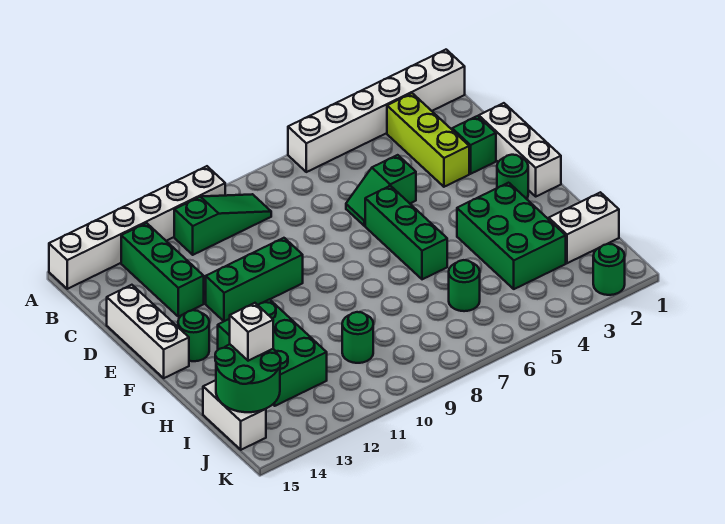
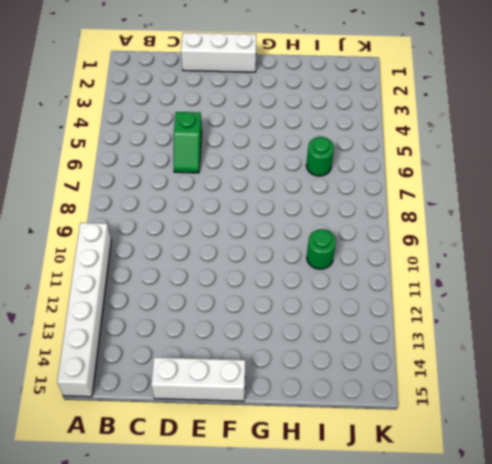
none -> white 1x6 brick [288,50,465,172]
none -> lime 1x3 brick [387,93,469,187]
none -> green 1x3 slope [174,194,271,255]

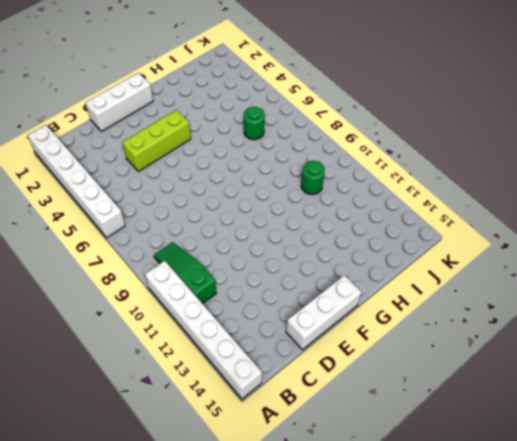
lime 1x3 brick [122,110,191,172] -> lime 1x3 brick moved to [387,93,469,187]
none -> green 1x3 brick [121,223,204,317]
none -> green 1x1 brick [452,116,496,174]
none -> green 1x2 slope [346,155,416,226]

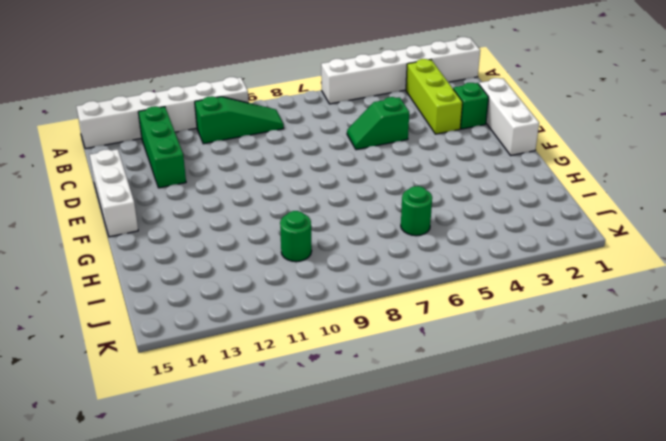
none -> green 1x3 brick [365,186,447,279]
none -> green 1x3 brick [206,238,303,321]
none -> green 1x1 round brick [497,155,528,199]

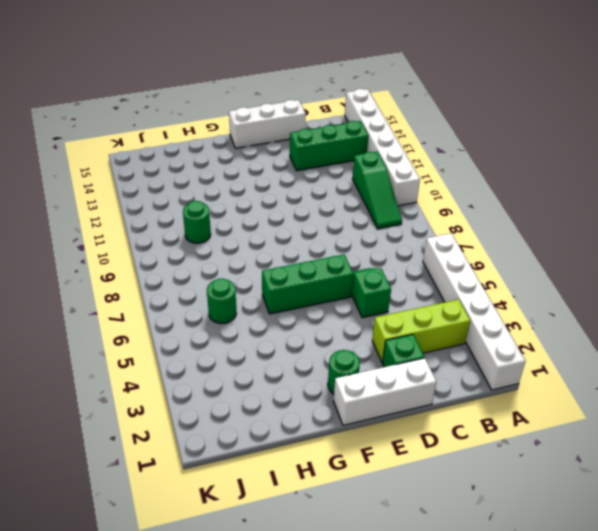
none -> green 1x3 brick [206,238,303,321]
none -> green 1x1 round brick [178,310,209,361]
none -> green 2x3 brick [457,183,566,289]

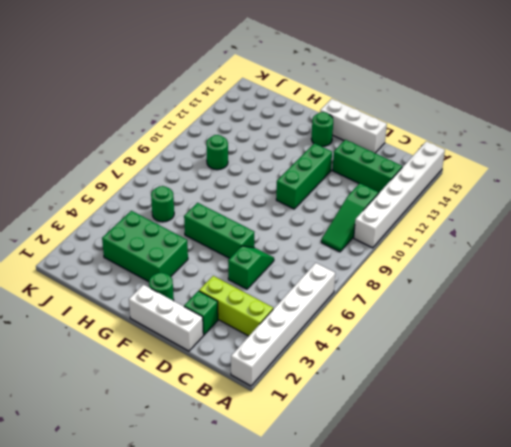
none -> green 2x3 brick [218,299,327,406]
none -> white 1x2 brick [549,192,619,263]
none -> white 1x2 brick [203,380,266,450]

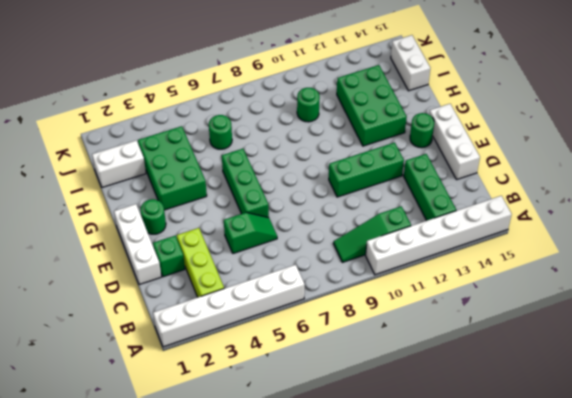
none -> green 1x1 round brick [593,244,625,295]
none -> green 2x2 round brick [215,344,281,412]
none -> white 1x1 brick [230,303,273,361]

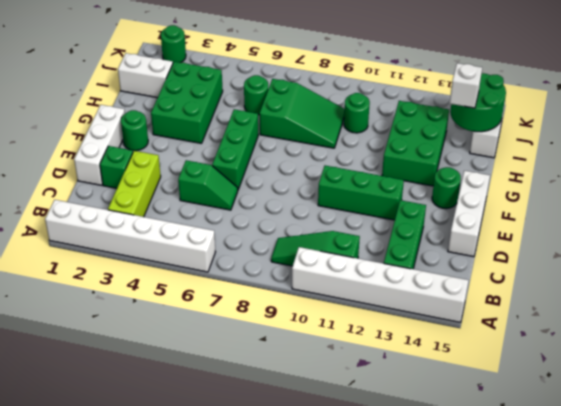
green 2x3 slope [260,79,345,148] -> none

